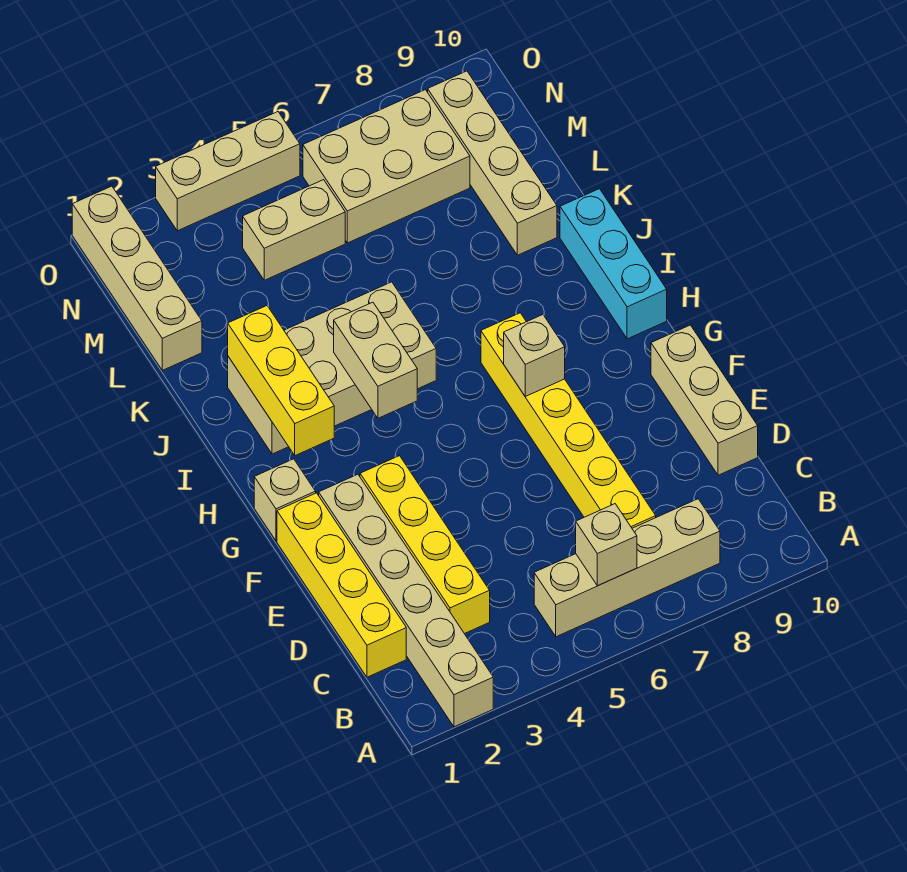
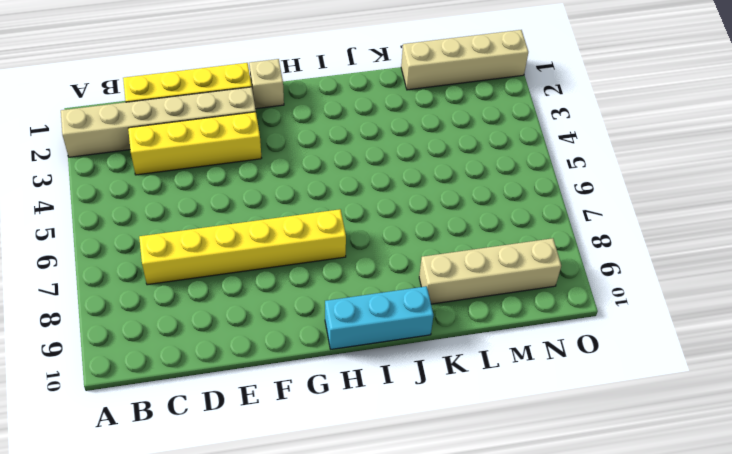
none -> tan 1x4 brick [534,499,720,637]
none -> tan 1x3 brick [651,325,758,475]
none -> tan 2x4 brick [228,282,436,454]

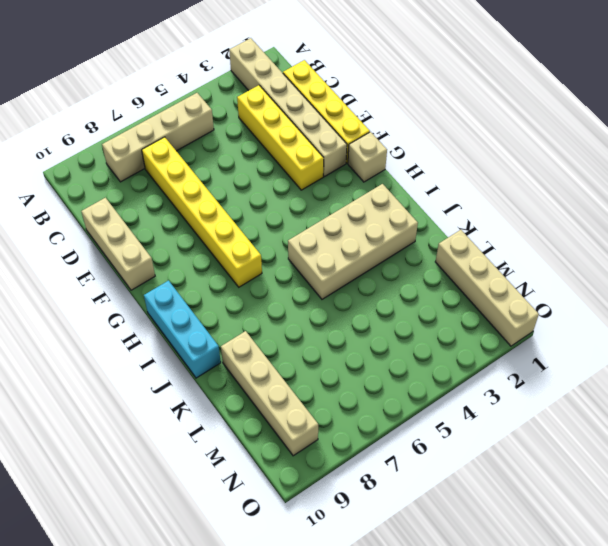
none -> tan 1x2 brick [243,180,345,280]
none -> tan 2x3 brick [303,90,470,243]
none -> tan 1x3 brick [156,112,300,231]

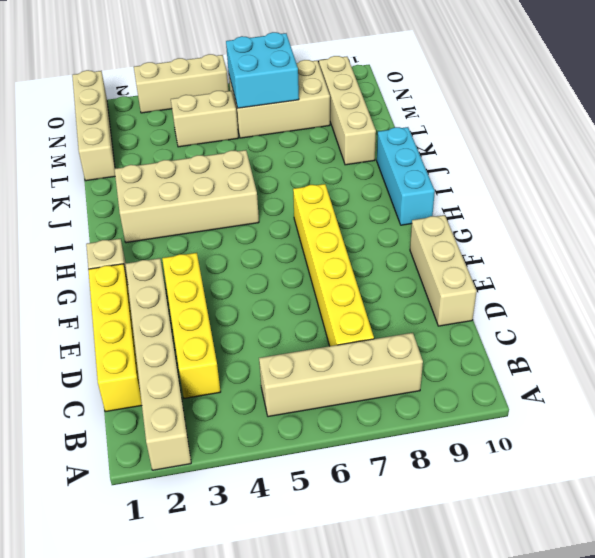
cyan 2x2 brick [226,32,299,108] -> none
none -> tan 1x1 brick [576,504,637,586]
none -> tan 1x1 brick [504,315,565,396]
none -> yellow 1x3 brick [228,306,334,456]

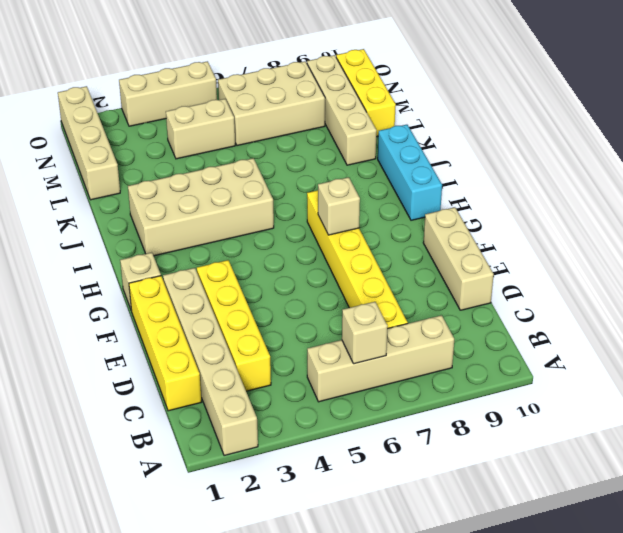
yellow 1x3 brick [336,49,396,137] -> yellow 1x3 brick moved to [228,306,334,456]
none -> tan 1x2 brick [334,302,417,418]

